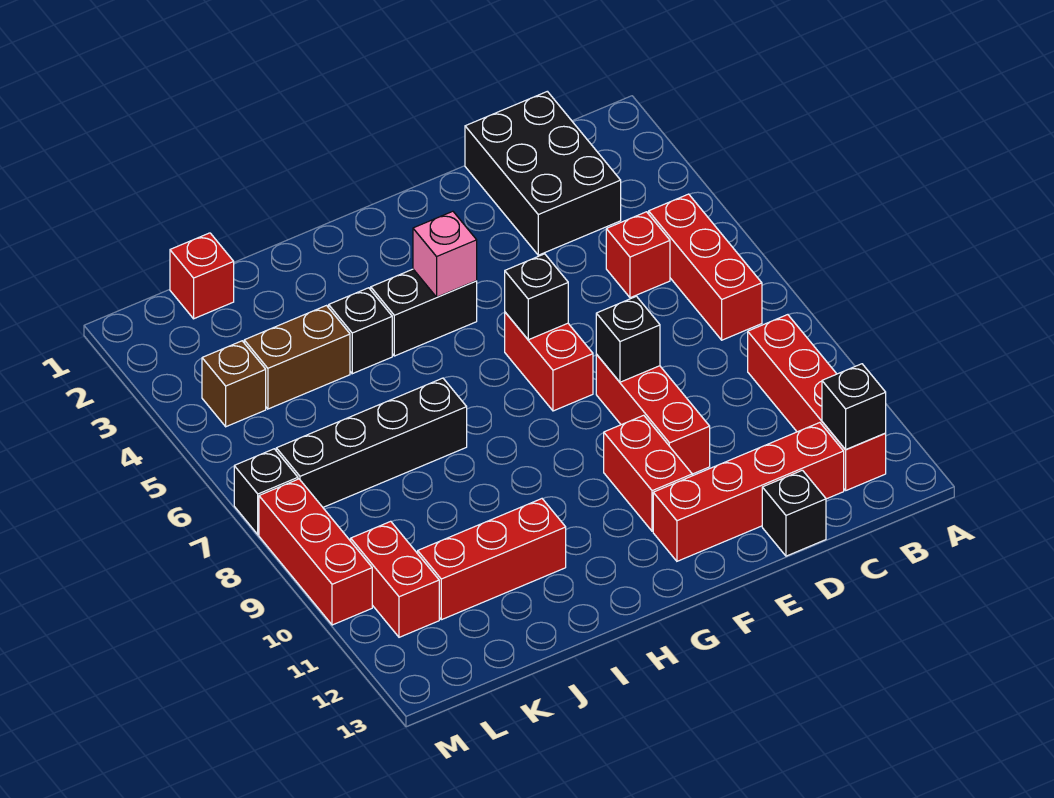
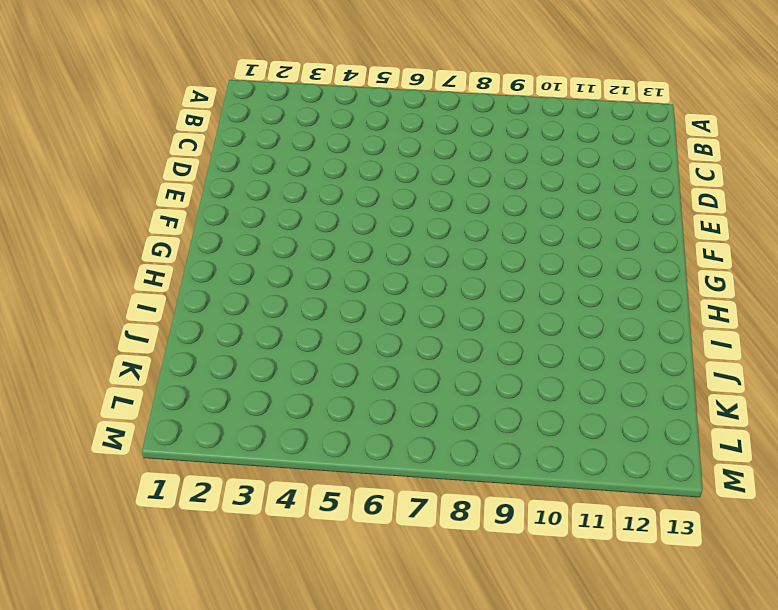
none -> red 1x3 brick [649,194,762,340]
none -> red 1x4 brick [748,315,886,490]
none -> black 2x3 brick [465,91,621,255]

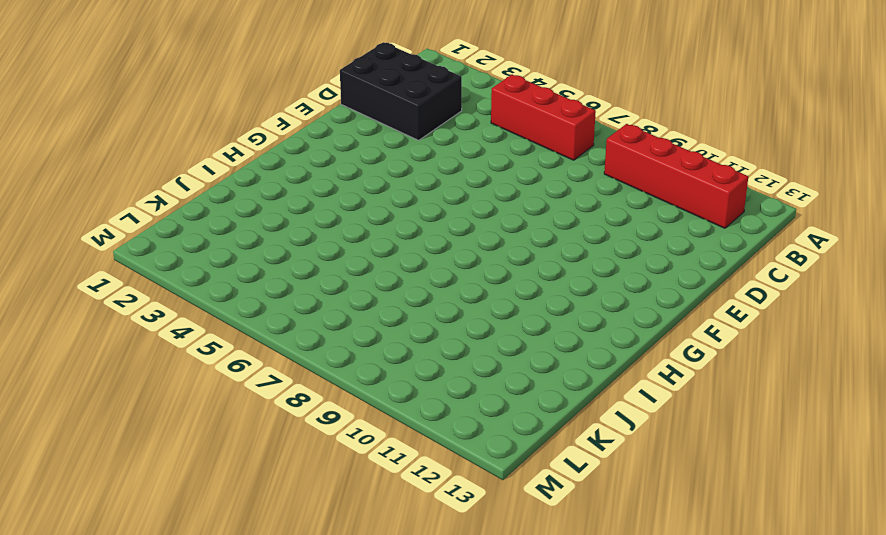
none -> red 1x1 brick [606,212,670,298]
none -> red 1x4 brick [653,423,844,561]
none -> black 1x1 brick [762,470,826,556]

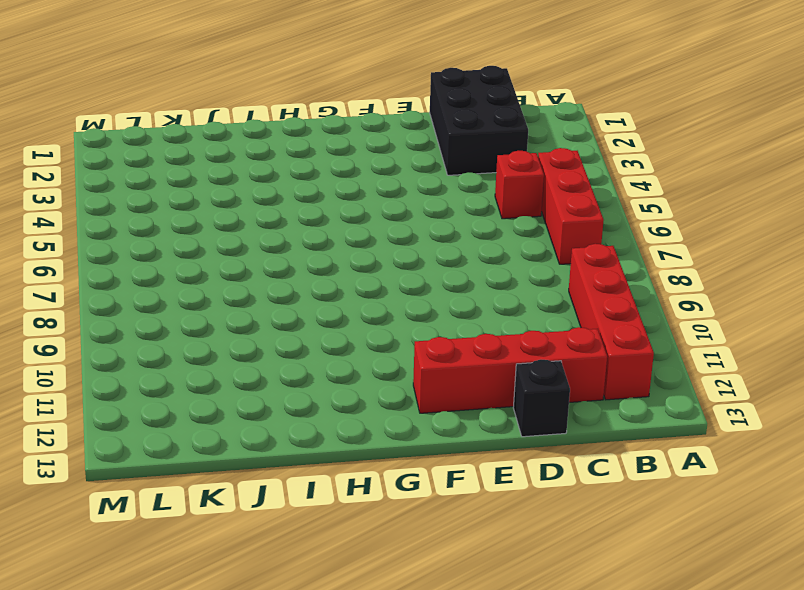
none -> red 1x3 brick [596,354,710,474]
none -> red 1x2 brick [505,312,593,411]
none -> red 1x2 brick [604,415,692,531]

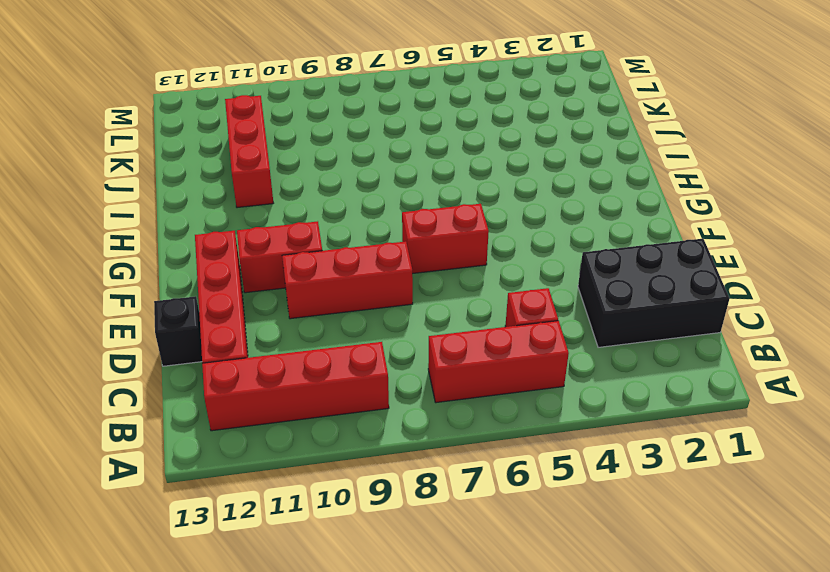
none -> black 1x2 brick [371,269,477,356]
none -> black 1x1 brick [329,288,392,374]
none -> black 1x4 brick [276,378,467,507]

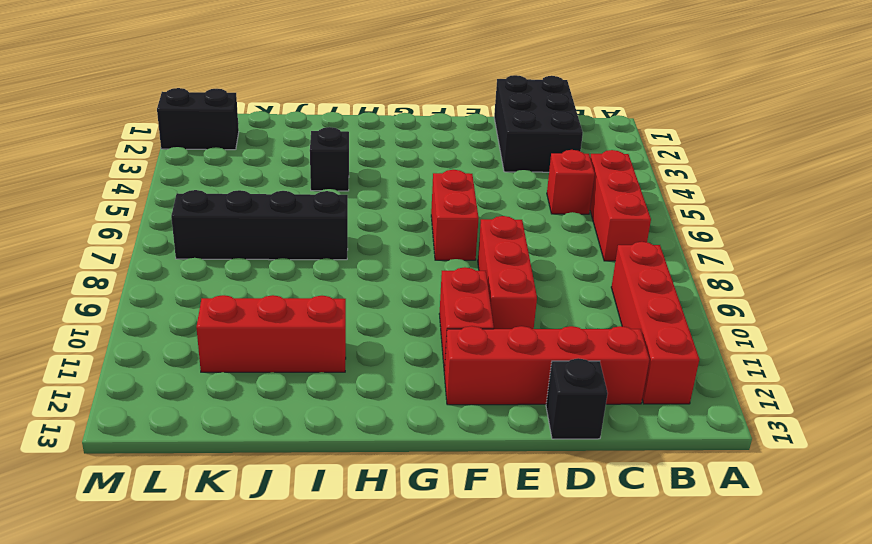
black 1x2 brick [157,88,239,150] -> black 1x2 brick moved to [371,269,477,356]
none -> brown 1x2 brick [244,306,350,409]
none -> red 1x1 brick [170,233,234,319]
none -> brown 1x1 brick [202,341,266,427]

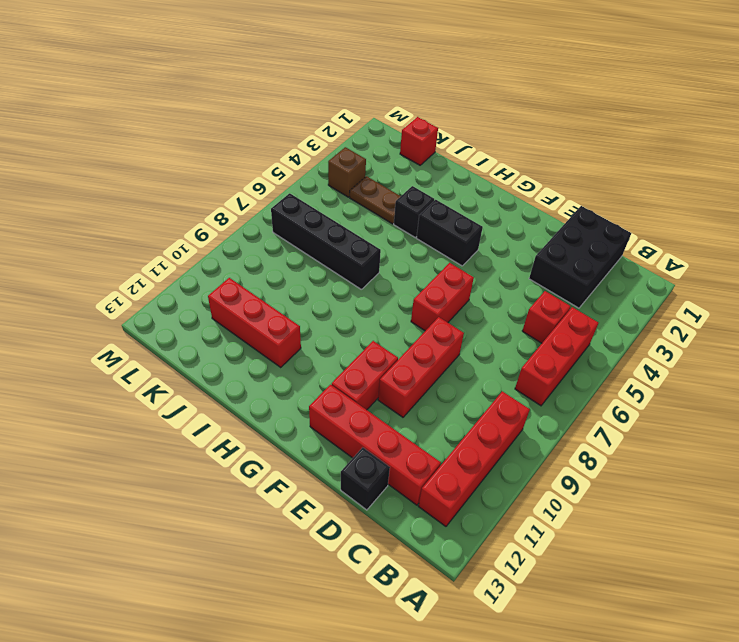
brown 1x2 plate [350,176,401,224] -> brown 1x2 brick [244,306,350,409]
none -> red 1x2 brick [351,521,439,637]
none -> black 1x1 brick [234,449,298,535]
none -> red 1x3 brick [259,479,372,625]

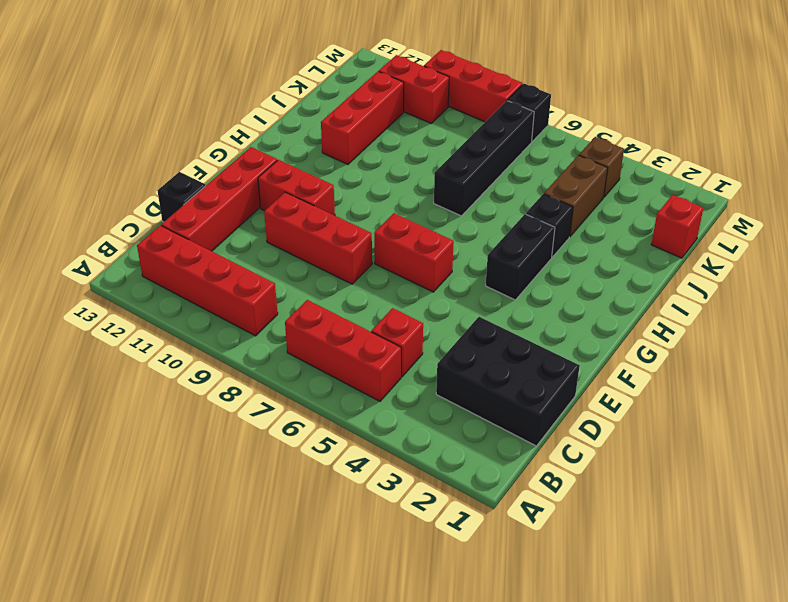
none -> black 1x1 brick [822,364,886,450]
none -> black 1x1 brick [596,296,660,382]
none -> black 1x1 brick [505,254,568,340]

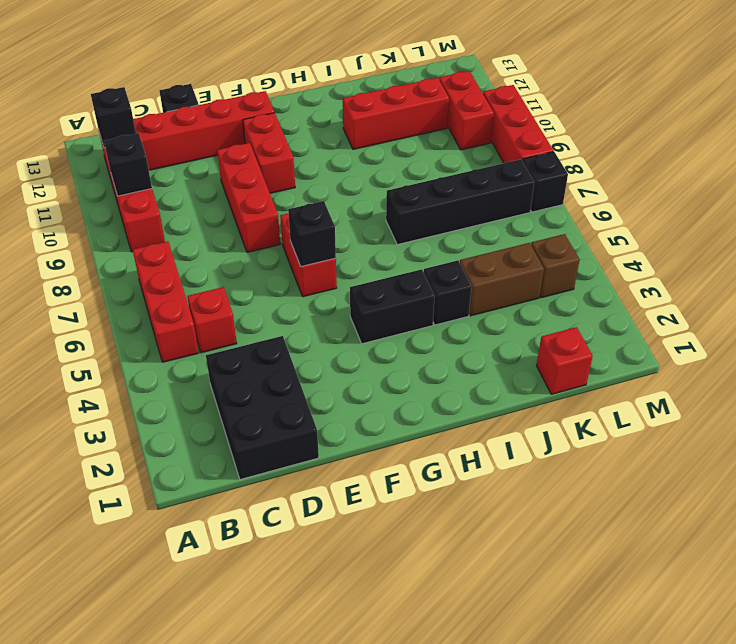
black 1x1 brick [104,133,152,196] -> black 1x1 brick moved to [596,296,660,382]
none -> pink 1x1 brick [413,211,477,297]

